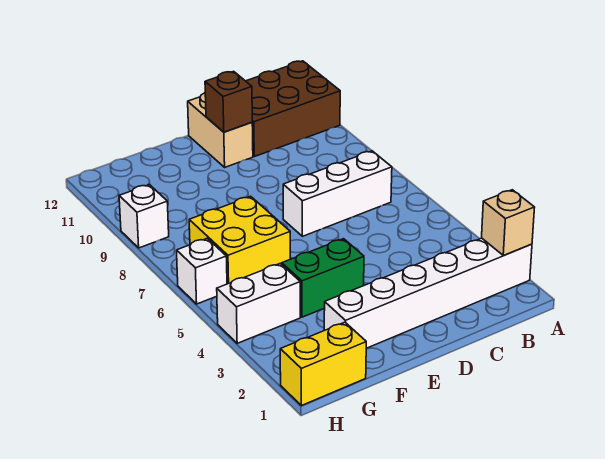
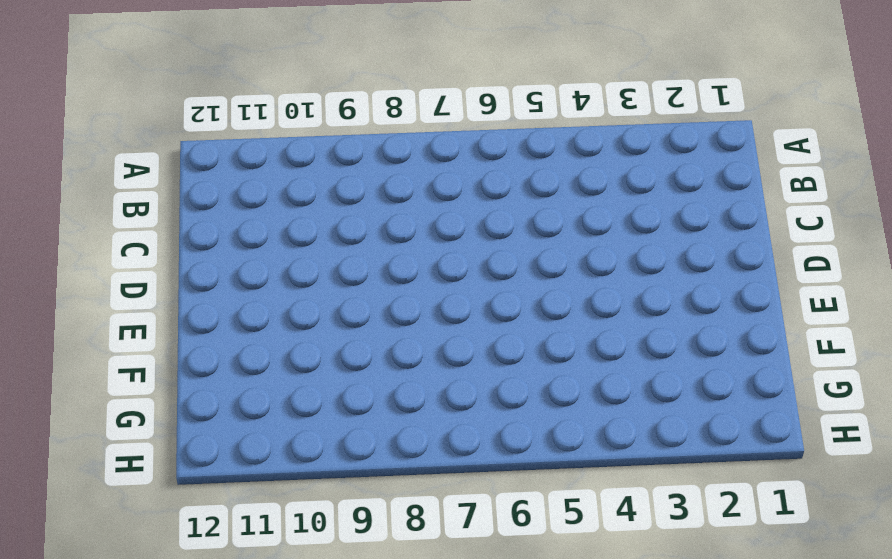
none -> white 1x6 brick [324,238,532,348]
none -> brown 2x3 brick [246,61,340,157]
none -> white 1x3 brick [283,151,392,236]

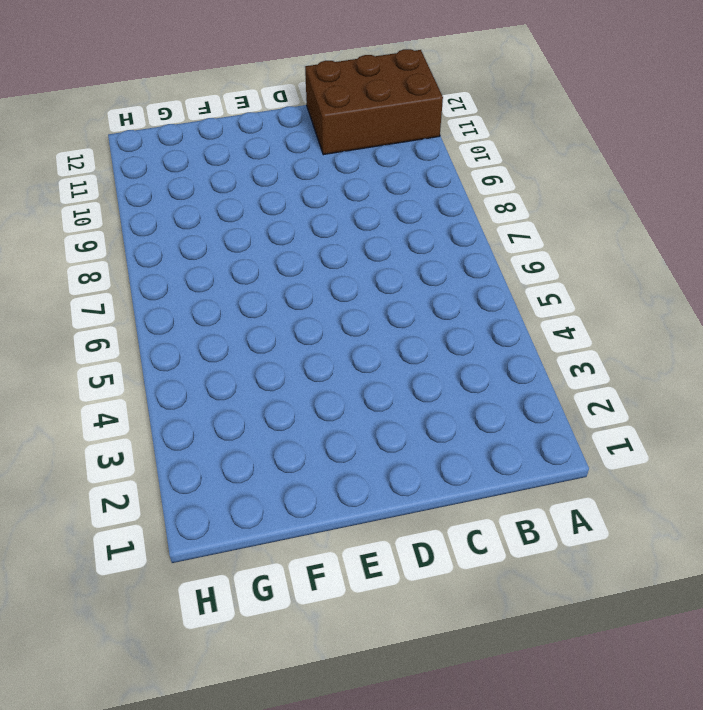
none -> white 1x6 brick [324,238,532,348]
none -> white 1x3 brick [283,151,392,236]
none -> tan 1x2 brick [188,93,253,167]

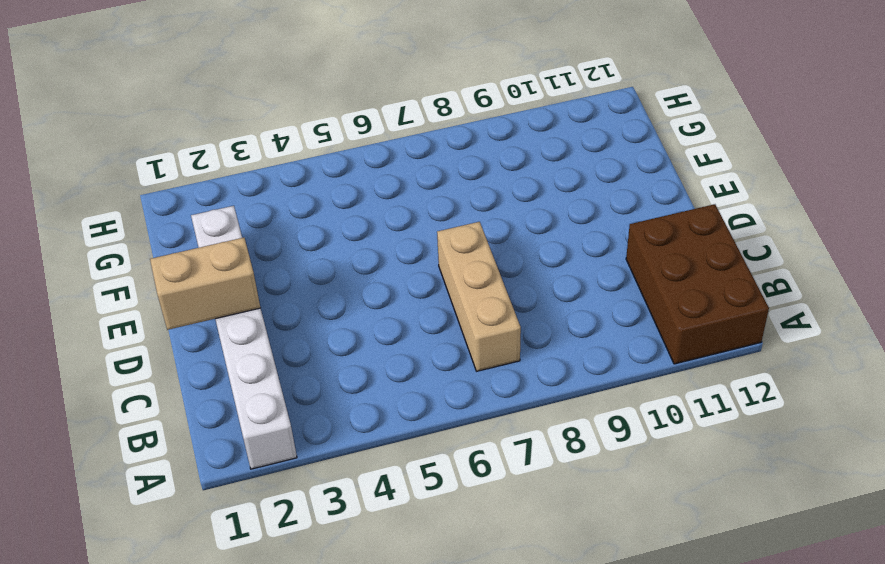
tan 1x3 brick [437,222,521,371] -> white 1x3 brick [283,151,392,236]
tan 1x2 brick [150,238,260,330] -> tan 1x2 brick moved to [188,93,253,167]
none -> green 1x2 brick [282,239,364,317]
none -> yellow 2x2 brick [189,196,290,284]
none -> yellow 1x2 brick [280,322,366,406]

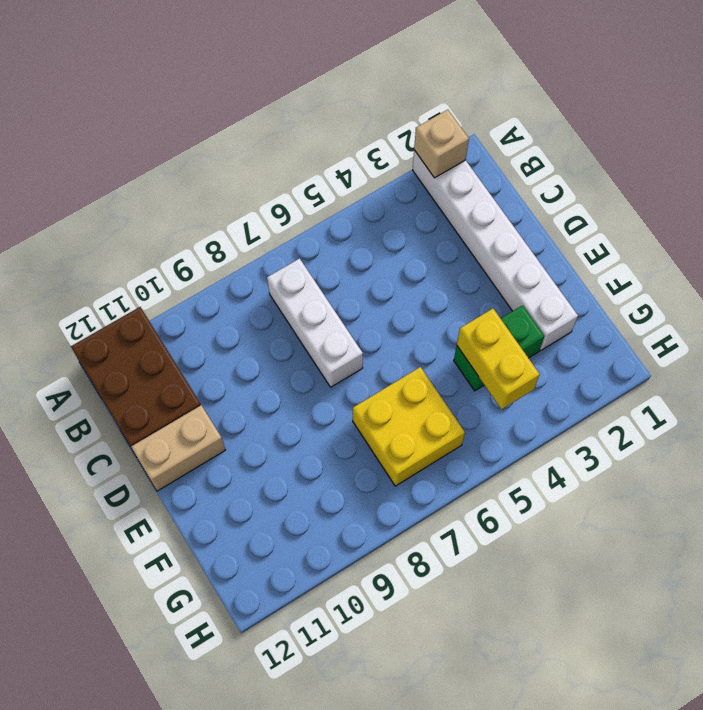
green 1x2 brick [454,305,544,391] -> green 1x2 brick turned to [282,239,364,317]
yellow 1x2 brick [457,309,540,409] -> yellow 1x2 brick moved to [280,322,366,406]
none -> white 1x2 brick [217,264,300,343]
none -> white 1x1 brick [177,238,227,304]
none -> white 1x1 brick [119,185,169,248]

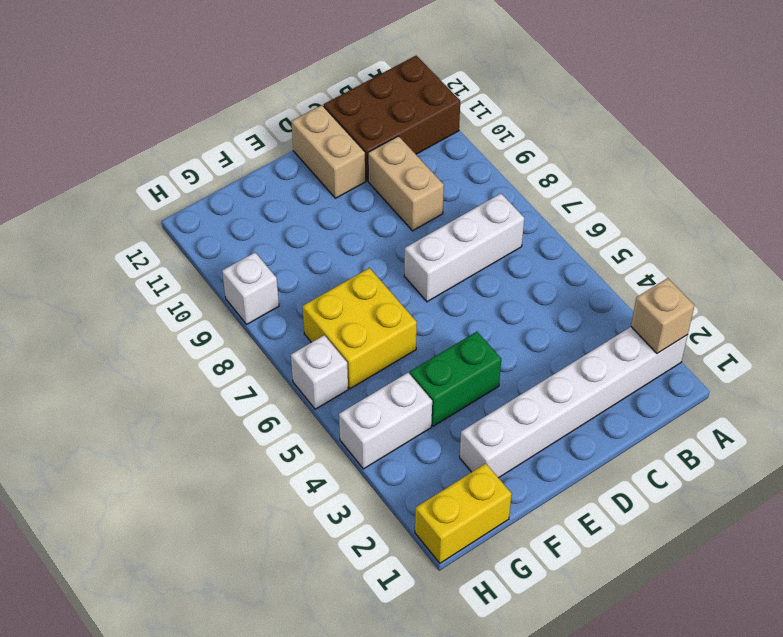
tan 1x2 brick [368,136,444,231] -> none
none -> brown 1x1 brick [205,71,252,132]

